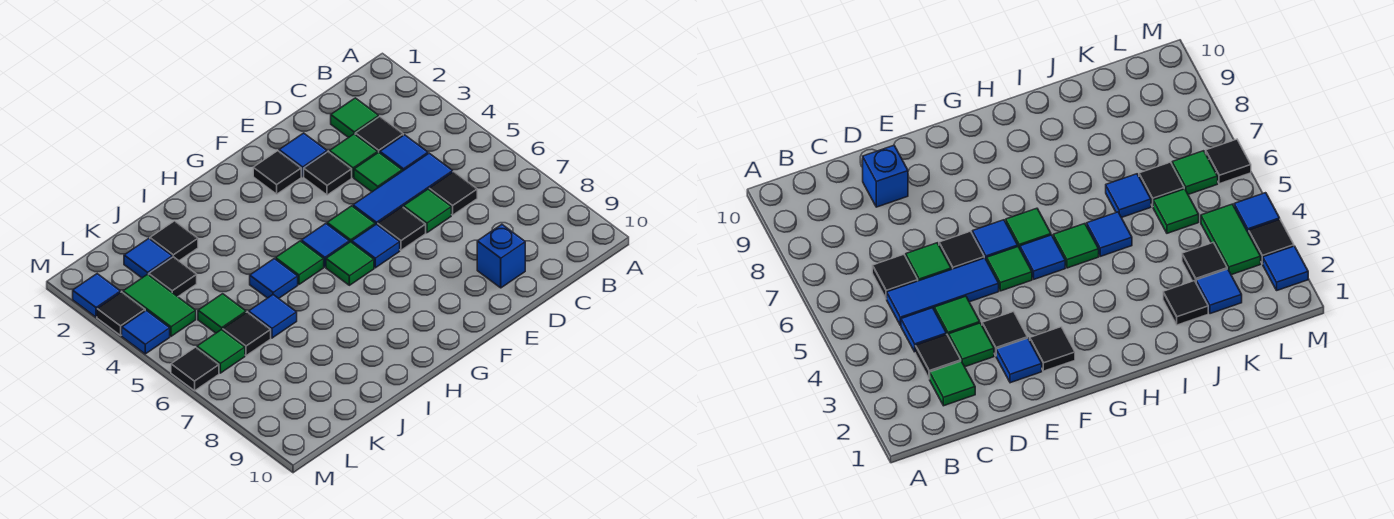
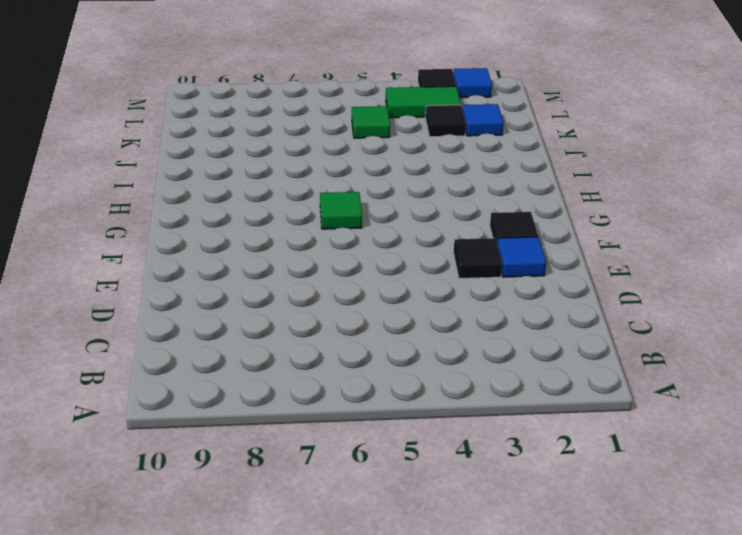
none -> green 1x1 tile [331,98,379,138]
none -> black 1x1 tile [355,117,403,153]
none -> blue 1x1 tile [380,135,428,171]
none -> blue 1x3 tile [353,153,453,225]

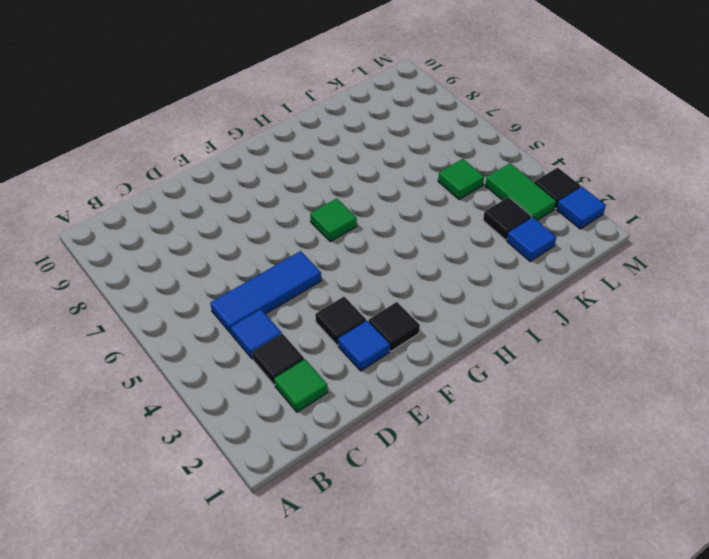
none -> black 1x1 tile [429,172,477,215]
none -> green 1x1 tile [330,134,378,177]
none -> green 1x1 tile [354,152,402,192]
none -> green 1x1 tile [403,189,451,233]

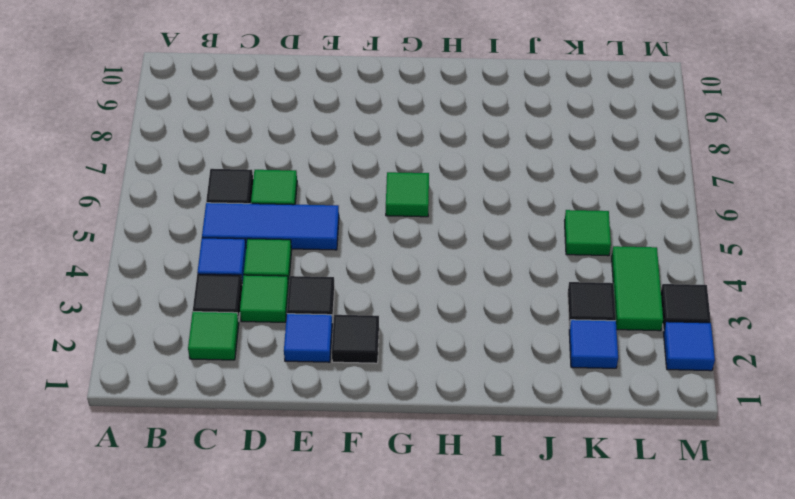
none -> blue 1x1 brick [477,224,525,288]
none -> black 1x1 tile [378,207,426,250]
none -> green 1x1 tile [327,206,375,242]
none -> blue 1x1 tile [352,224,400,268]

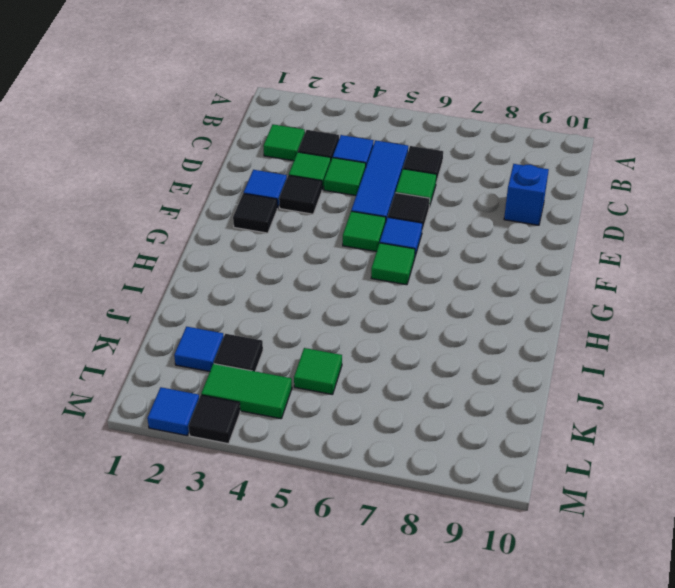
none -> blue 1x1 tile [301,224,349,267]
none -> green 1x1 tile [276,241,324,284]
none -> blue 1x1 tile [250,259,298,298]
none -> black 1x1 tile [150,221,198,261]

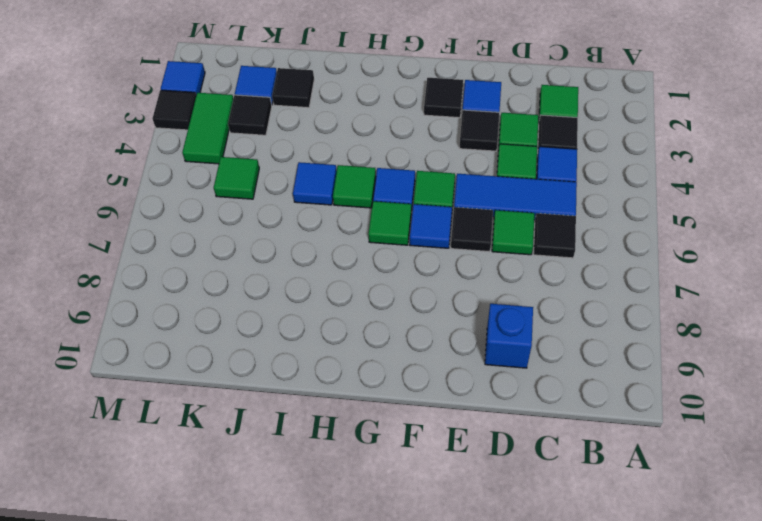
none -> blue 1x1 tile [249,295,297,338]
none -> black 1x1 tile [223,312,271,356]
none -> green 1x1 tile [197,330,245,373]
none -> blue 1x1 tile [122,310,170,354]

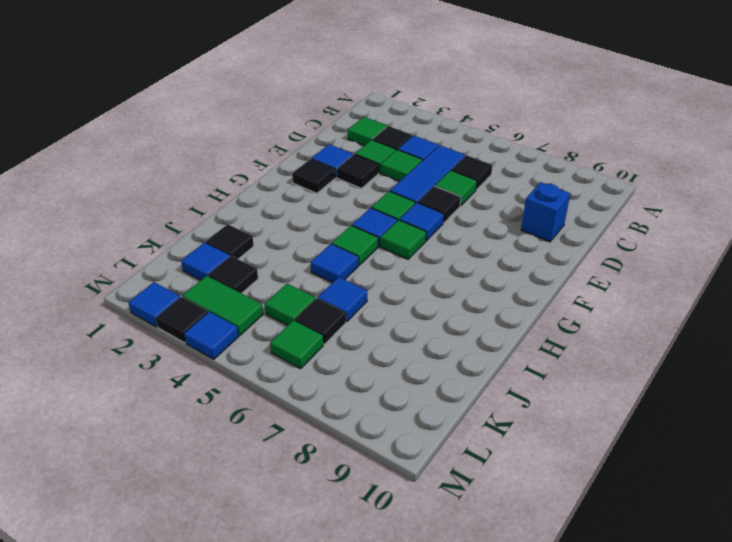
none -> black 1x1 tile [171,347,219,391]

